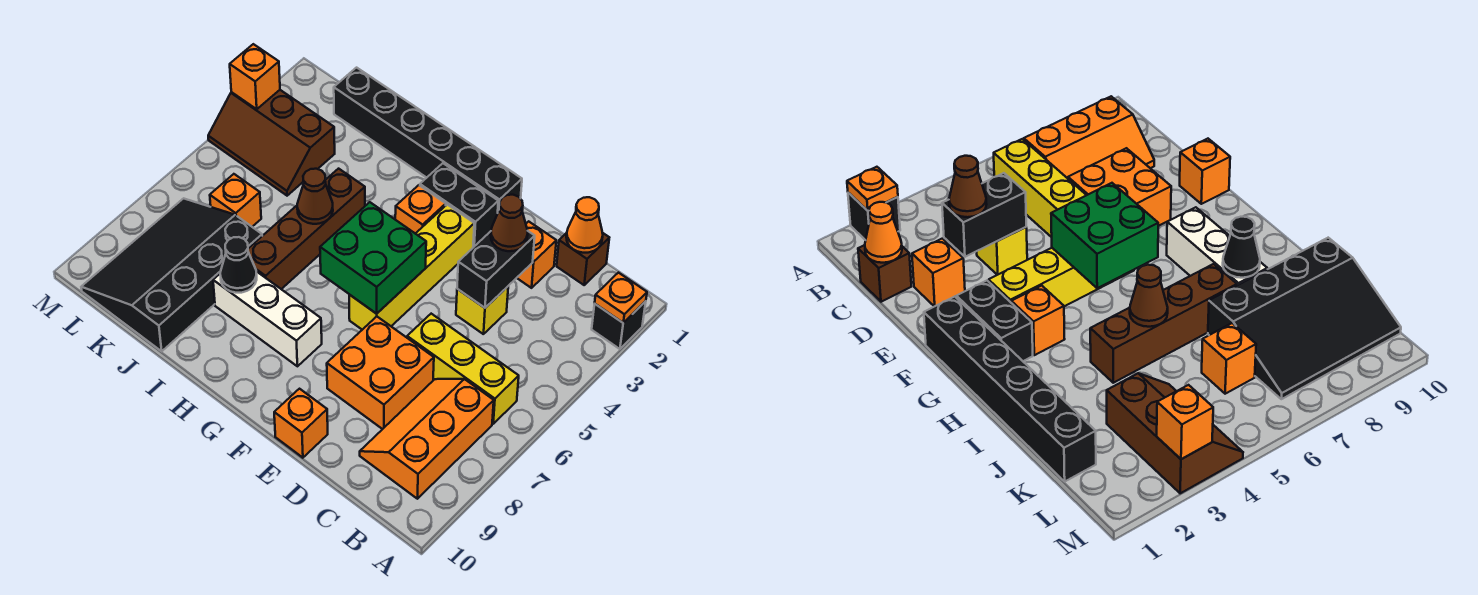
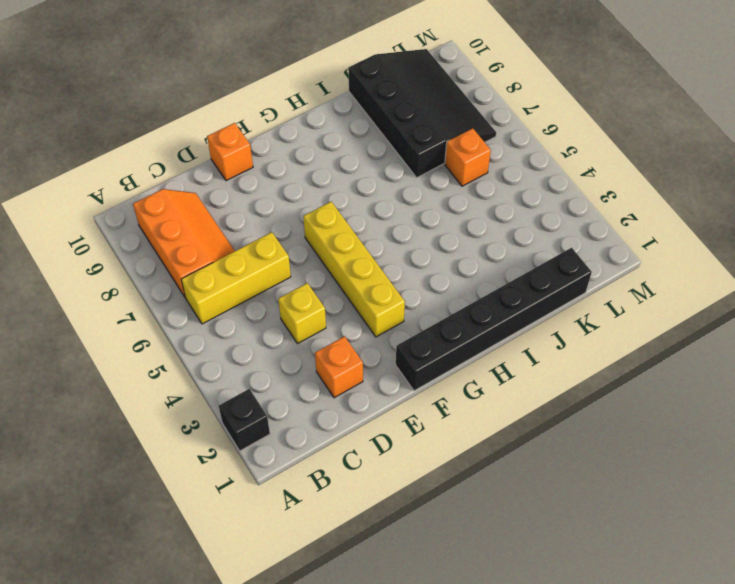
none -> brown 1x1 brick [557,233,609,285]
none -> orange 2x2 brick [327,317,434,429]
none -> black 1x2 brick [420,163,498,247]

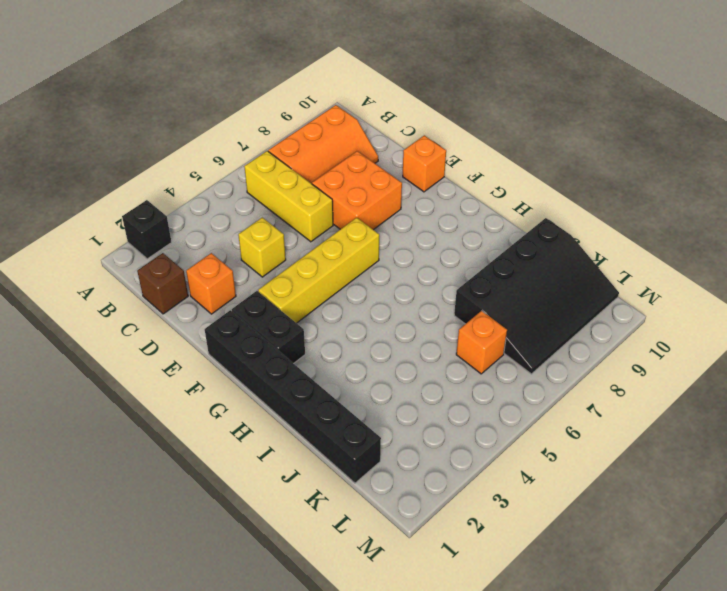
none -> orange 1x1 brick [395,185,446,234]
none -> white 1x3 brick [213,271,322,366]
none -> brown 1x4 brick [248,169,365,289]

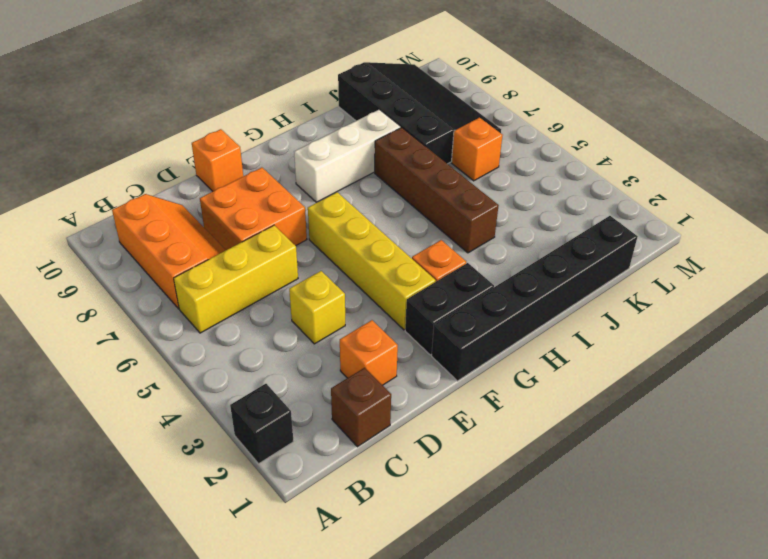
none -> brown 2x3 slope [208,90,335,196]
none -> orange 1x1 plate [595,273,647,323]
none -> orange 1x1 cone [566,197,603,253]

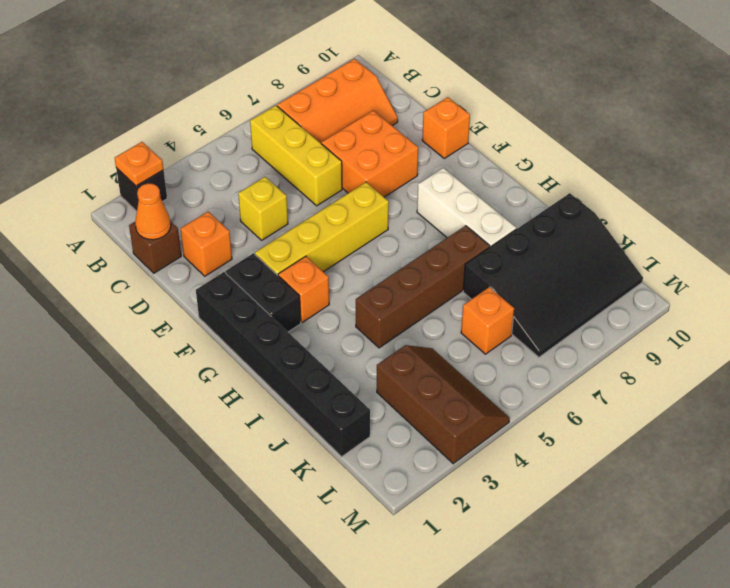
none -> black 1x2 brick [457,231,535,308]
none -> green 2x2 brick [320,202,426,314]
none -> brown 1x1 cone [297,169,333,224]

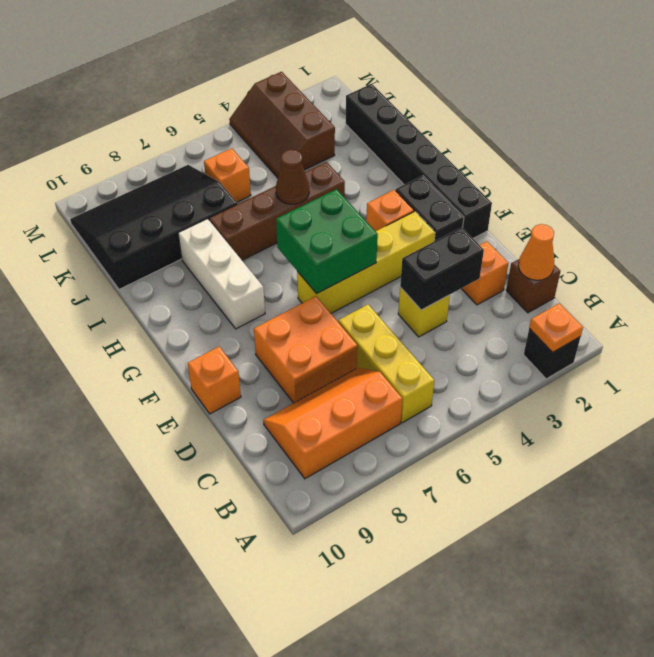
none -> black 1x1 cone [220,237,257,293]
none -> orange 1x1 brick [230,44,280,109]
none -> brown 1x1 cone [491,195,528,251]

